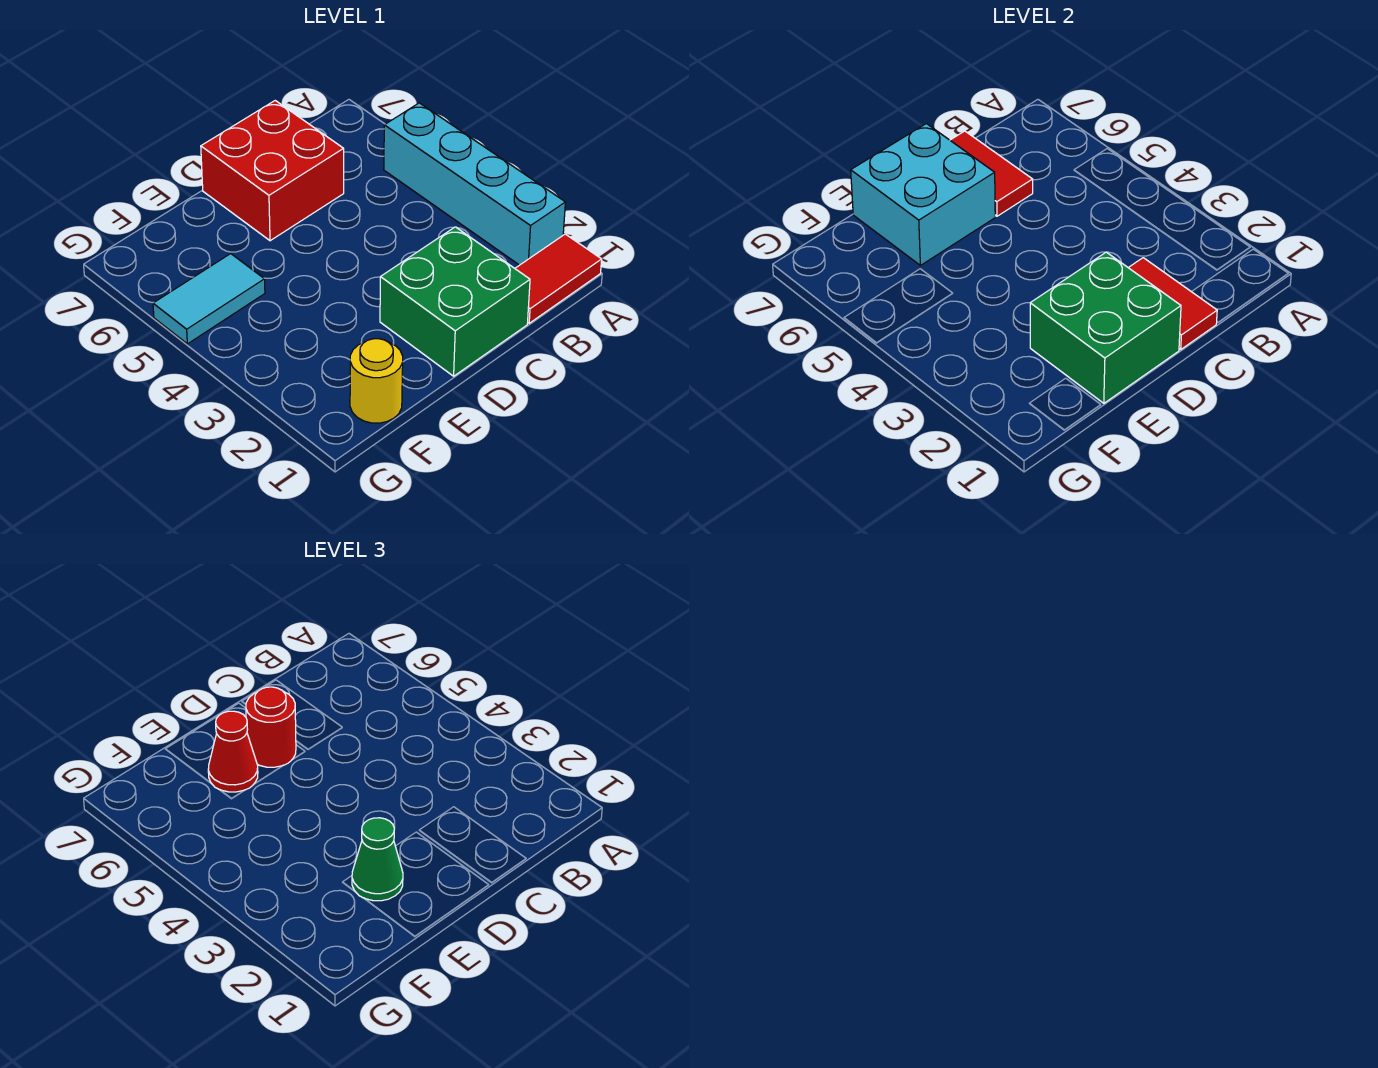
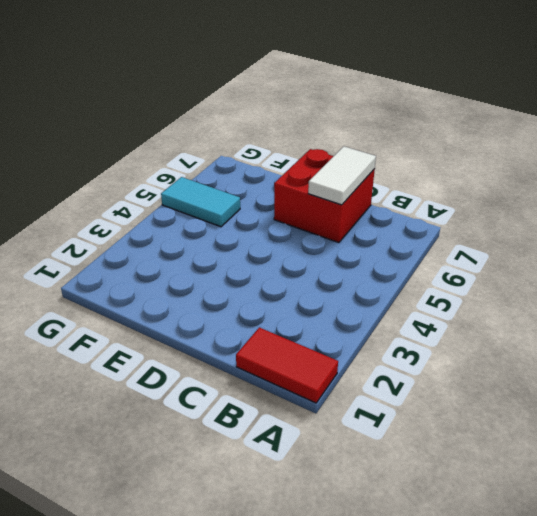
white 1x2 tile [308,146,376,205] -> red 1x2 tile [950,131,1033,216]
none -> cyan 1x4 brick [384,103,565,265]
none -> green 2x2 brick [380,227,530,376]
none -> yellow 1x1 round brick [350,339,403,423]

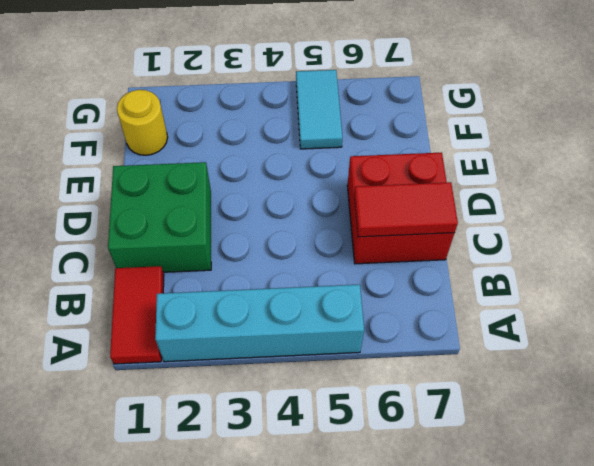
none -> red 1x2 tile [1128,258,1217,349]
none -> green 2x2 brick [1030,252,1181,403]
none -> cyan 2x2 brick [851,124,995,265]

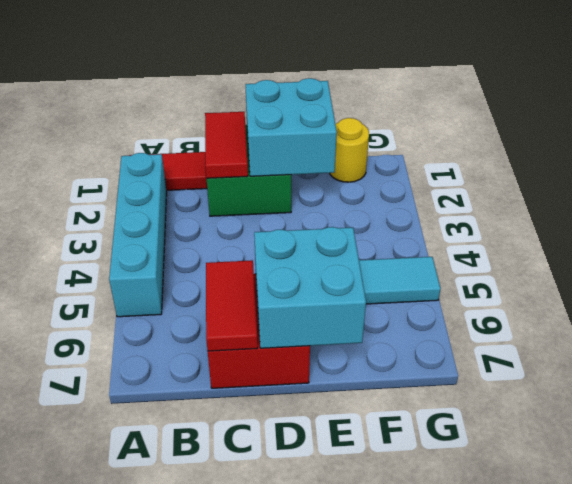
cyan 2x2 brick [245,78,337,176] -> green 2x2 brick [1030,252,1181,403]
none -> red 1x1 round brick [246,687,296,767]
none -> green 1x1 cone [352,818,403,901]
none -> red 1x1 cone [208,711,258,792]

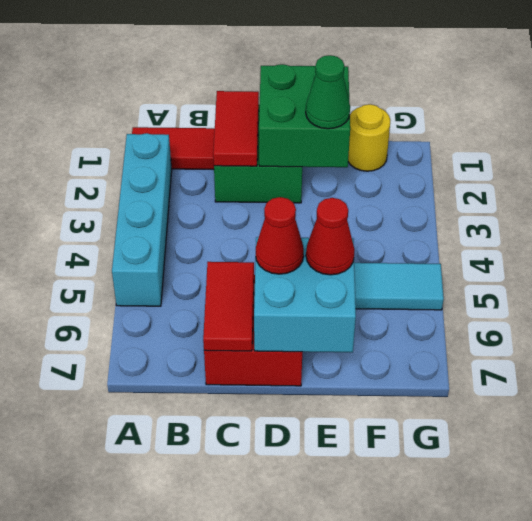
red 1x1 cone [256,197,304,274] -> red 1x1 round brick [246,687,296,767]

